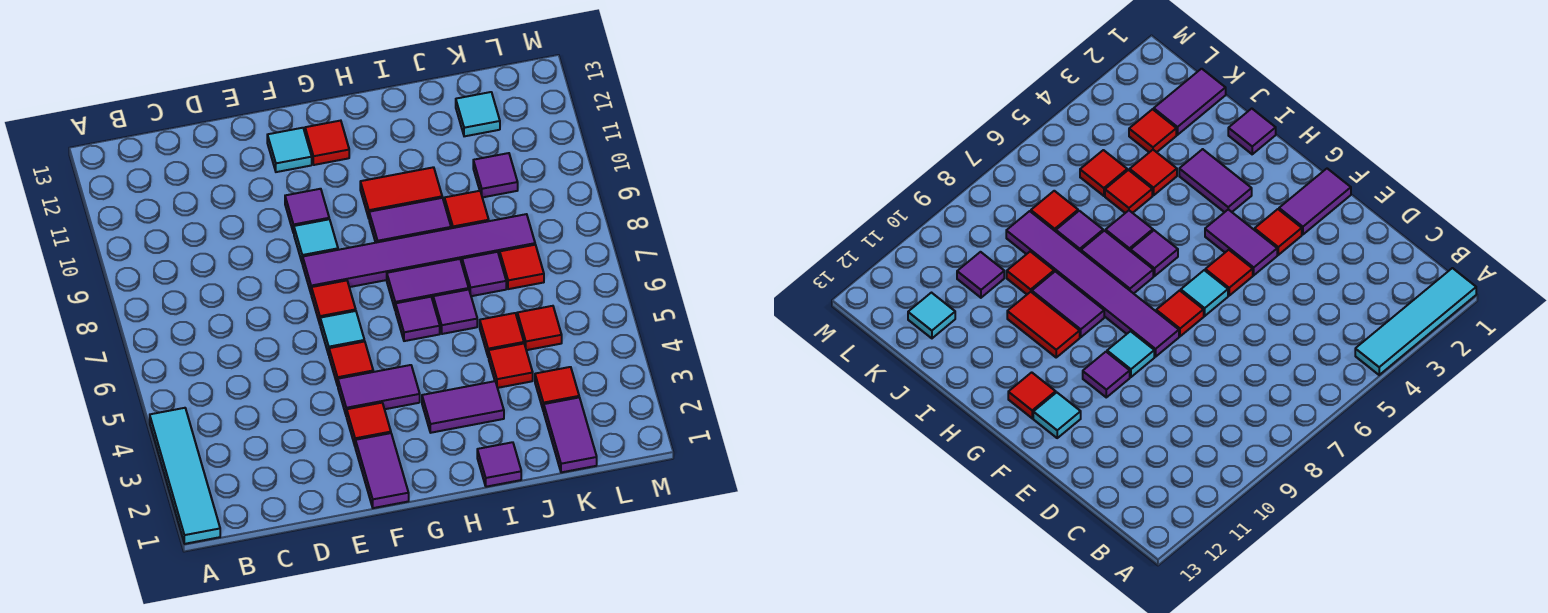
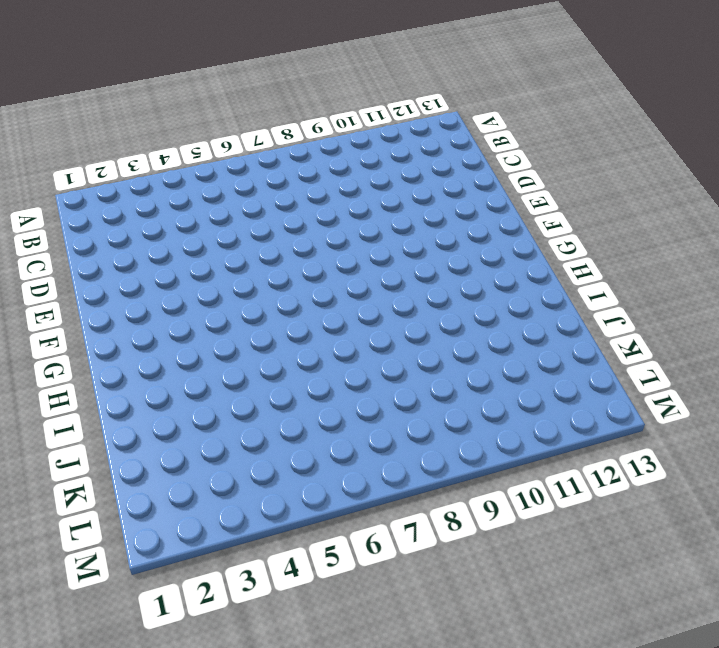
none -> cyan 1x4 tile [150,408,220,544]
none -> purple 1x2 tile [355,433,409,508]
none -> red 1x1 tile [346,403,391,445]

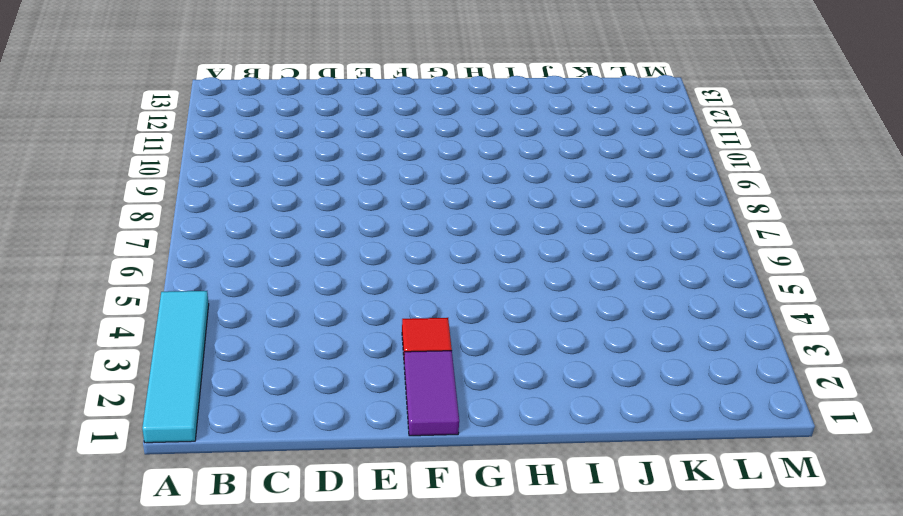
none -> purple 1x2 tile [338,365,420,416]
none -> red 1x1 tile [329,341,373,386]
none -> cyan 1x1 tile [320,311,364,355]

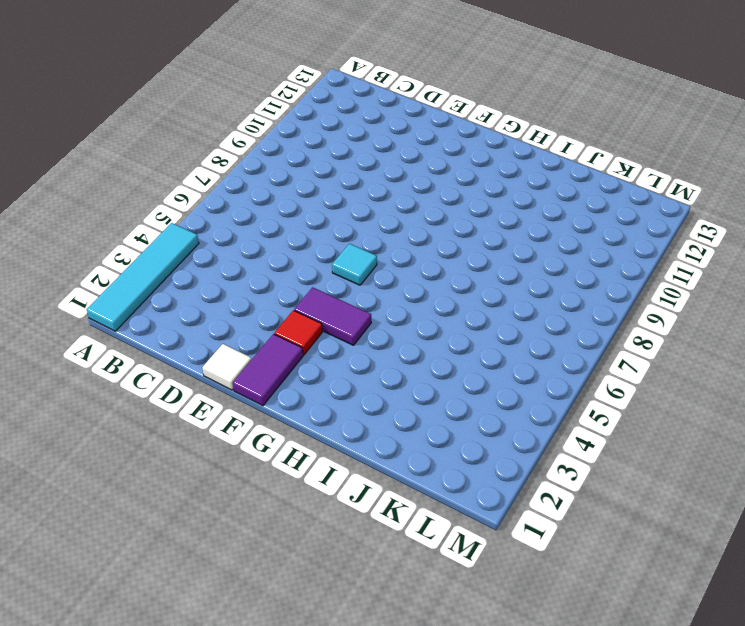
white 1x1 tile [202,344,252,390] -> none
none -> red 1x1 tile [329,341,373,386]
none -> red 1x1 tile [311,280,356,324]
none -> purple 1x6 tile [303,214,535,293]

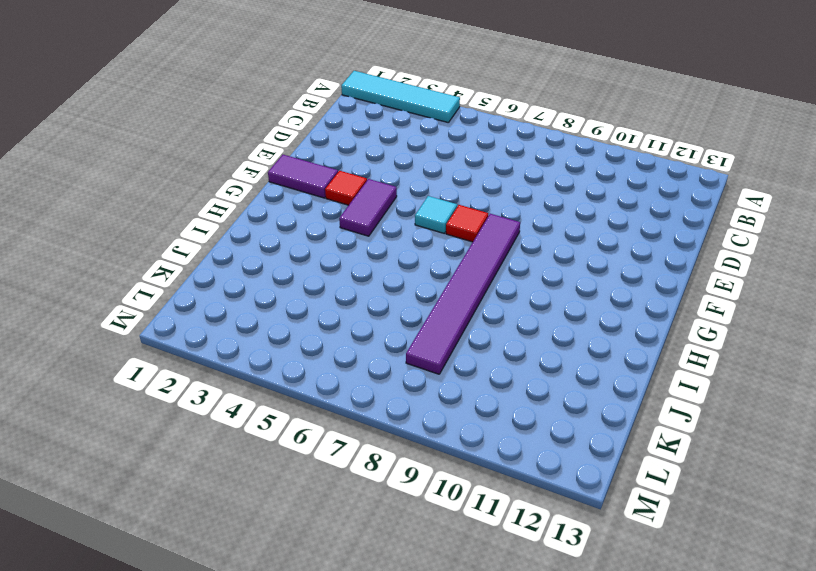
none -> red 1x1 tile [329,341,373,386]
none -> cyan 1x1 tile [294,219,338,264]
none -> purple 1x1 tile [285,189,329,233]

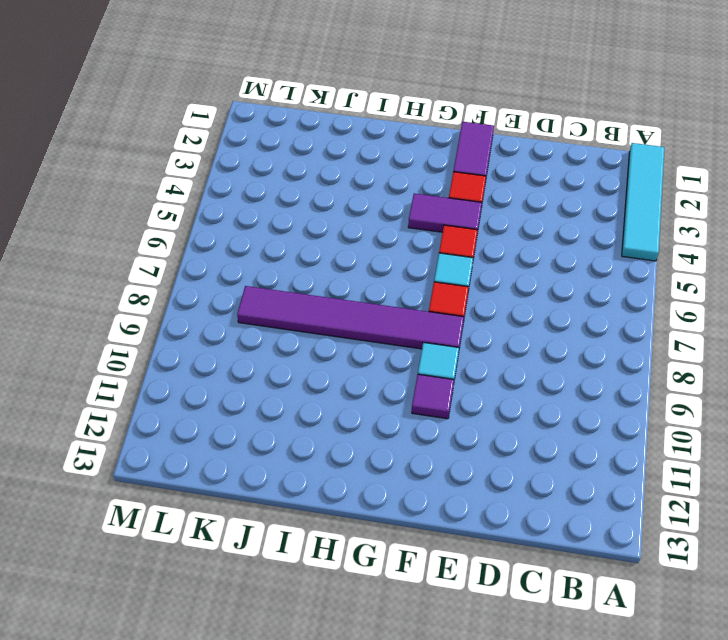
none -> cyan 1x1 tile [267,128,312,172]
none -> red 1x1 tile [305,121,349,165]
none -> purple 1x2 tile [422,381,504,433]

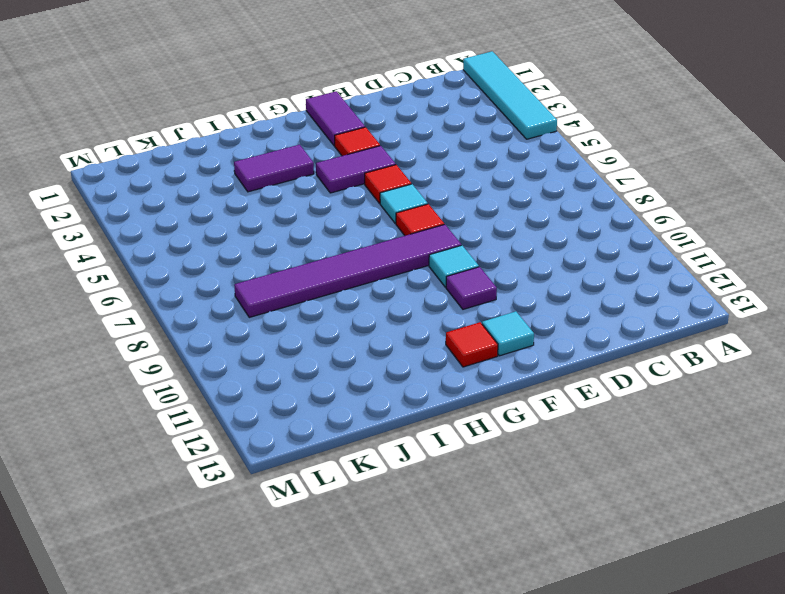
none -> purple 1x1 tile [396,297,440,341]
none -> purple 1x2 tile [387,259,469,311]
none -> purple 1x2 tile [369,198,451,243]

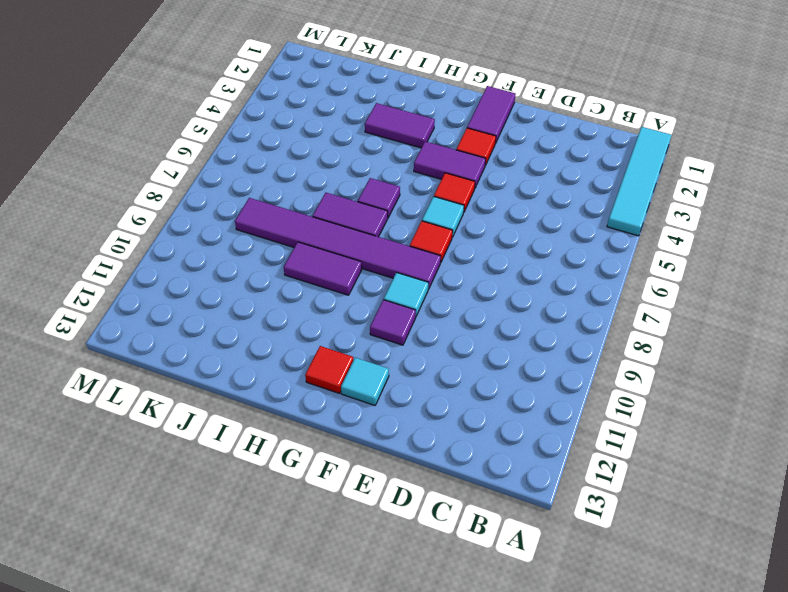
none -> red 1x2 tile [360,167,442,218]
none -> purple 1x1 tile [477,442,521,487]
none -> purple 1x1 tile [433,290,477,334]

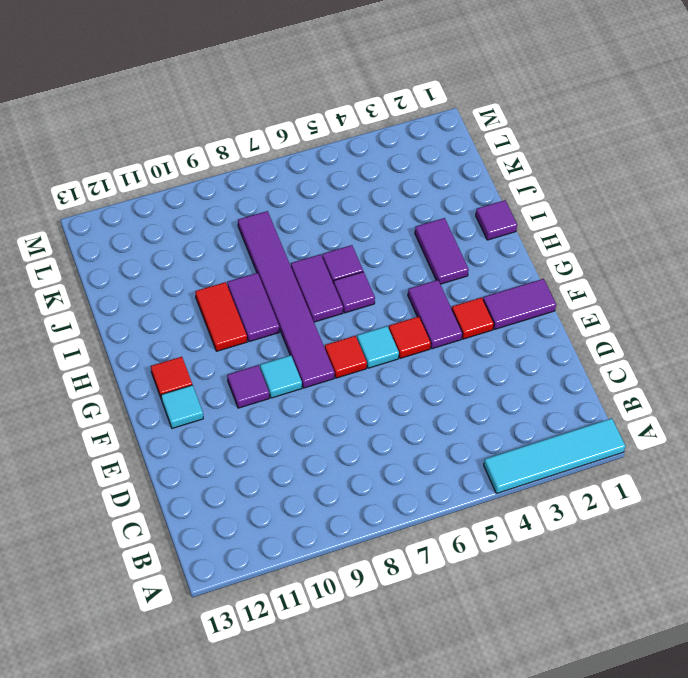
none -> red 1x1 tile [489,344,533,388]
none -> red 1x1 tile [480,313,524,357]
none -> purple 1x1 tile [462,252,506,296]

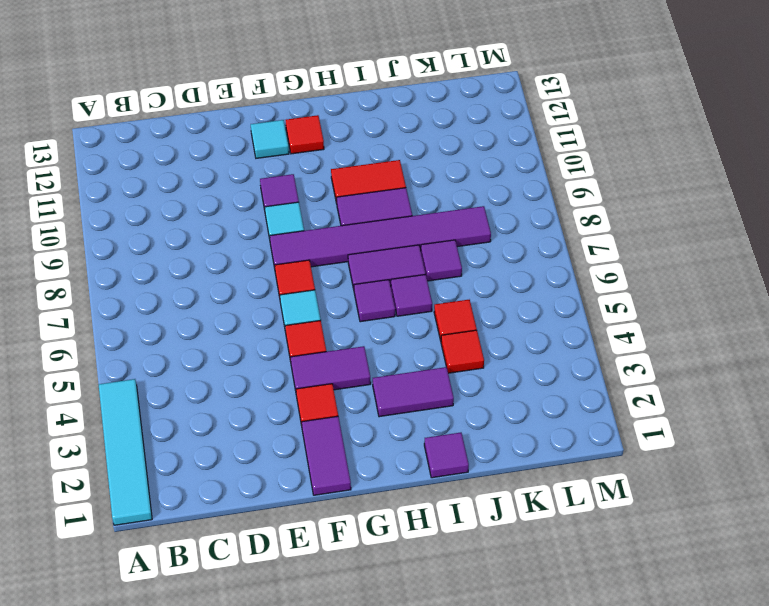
none -> red 1x1 tile [444,191,489,228]
none -> purple 1x2 tile [544,397,597,472]
none -> red 1x1 tile [535,367,579,411]

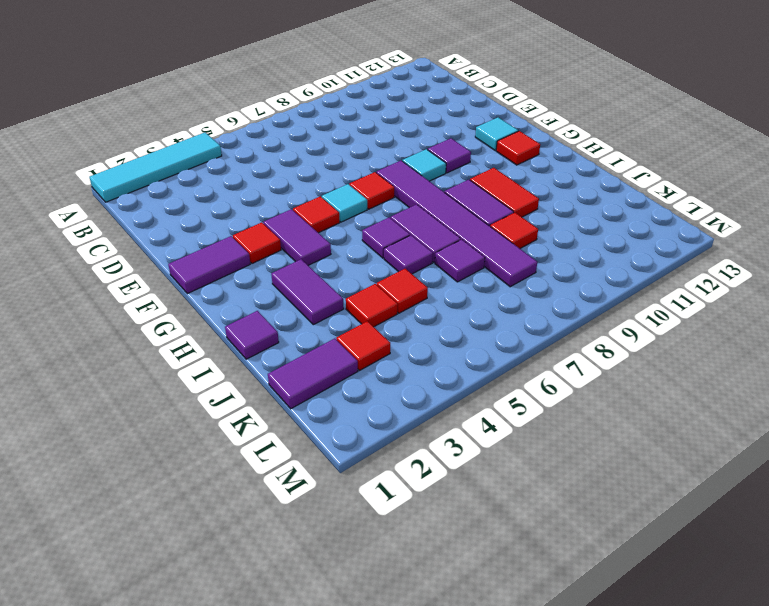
none -> red 1x1 tile [517,306,562,350]
none -> red 1x1 tile [500,245,544,289]
none -> purple 1x1 tile [473,153,518,197]

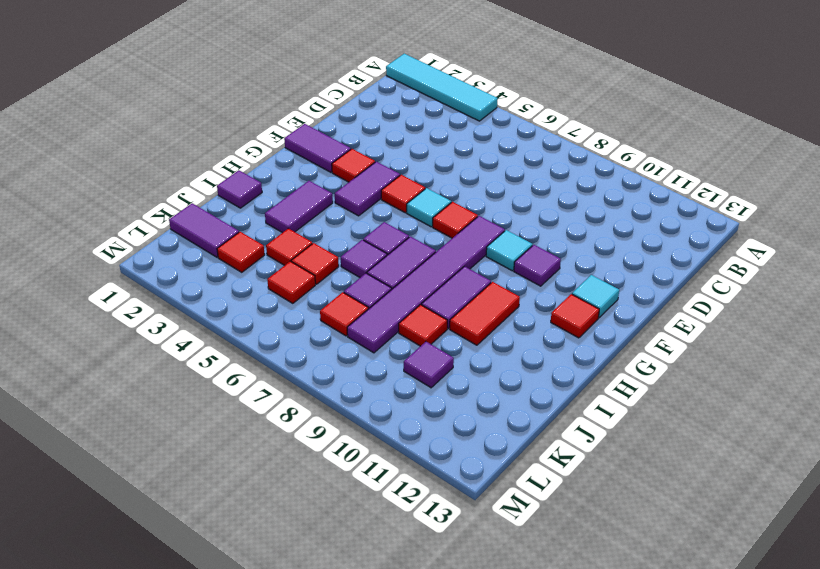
none -> cyan 1x1 tile [456,92,500,136]

